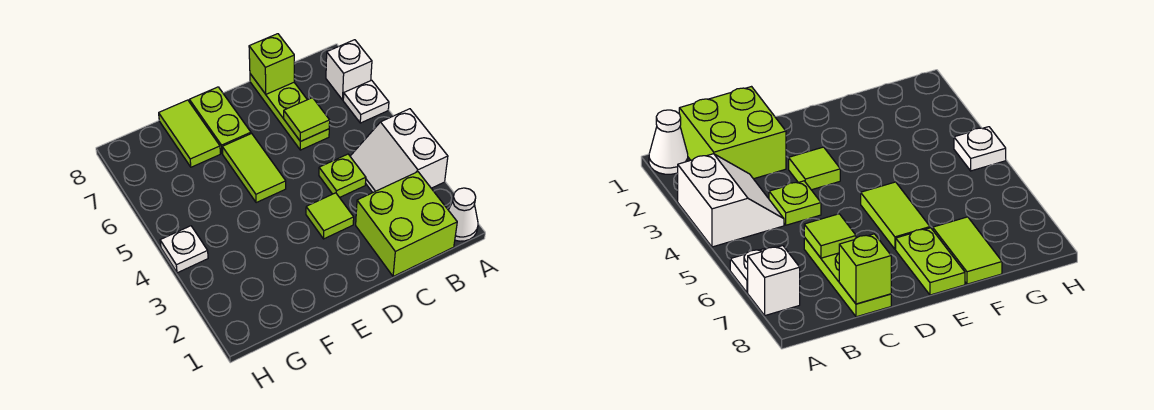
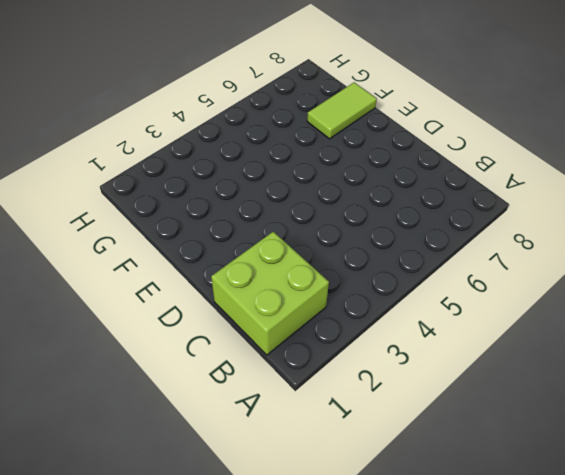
none -> white 1x1 cone [449,188,478,241]
none -> white 2x2 slope [350,109,448,193]
none -> white 1x1 plate [343,80,389,123]

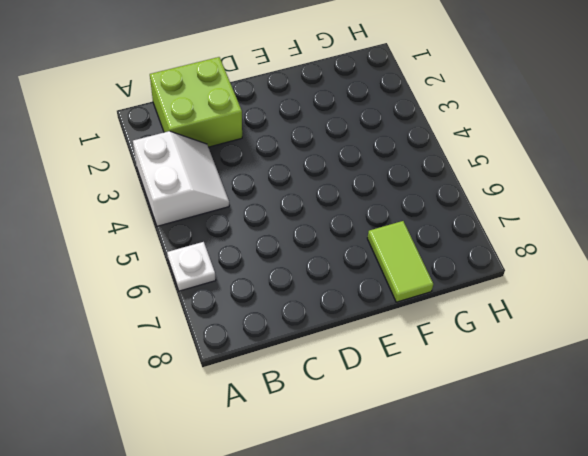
none -> white 1x1 cone [449,188,478,241]
none -> white 1x1 brick [326,40,372,100]
none -> lime 1x1 plate [319,154,366,197]

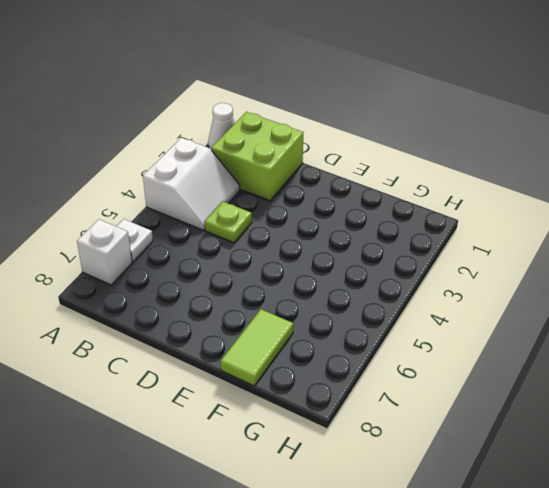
none -> lime 1x3 plate [250,74,329,150]
none -> lime 1x1 tile [306,193,354,239]
none -> lime 1x2 tile [222,133,286,203]

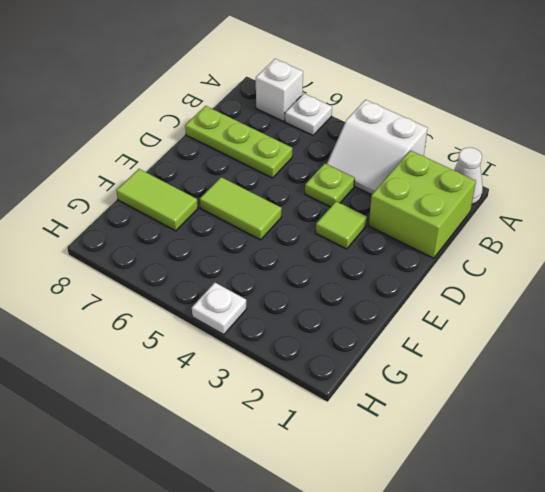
none -> lime 1x2 plate [189,87,251,153]
none -> lime 1x1 tile [284,98,330,141]
none -> lime 1x1 brick [249,34,294,94]

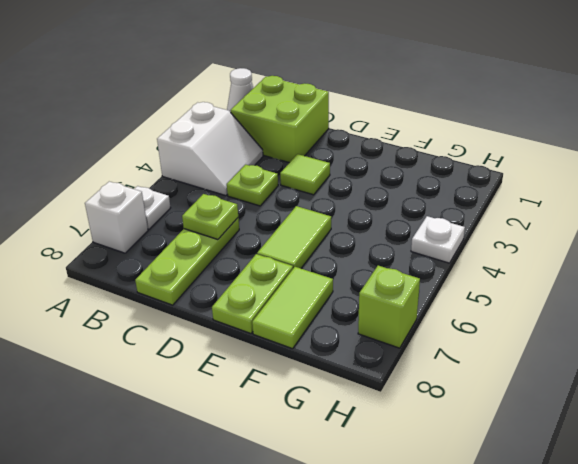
lime 1x1 plate [182,194,238,240] -> lime 1x1 tile [284,98,330,141]
lime 1x1 brick [358,266,420,348] -> lime 1x1 brick moved to [249,34,294,94]

